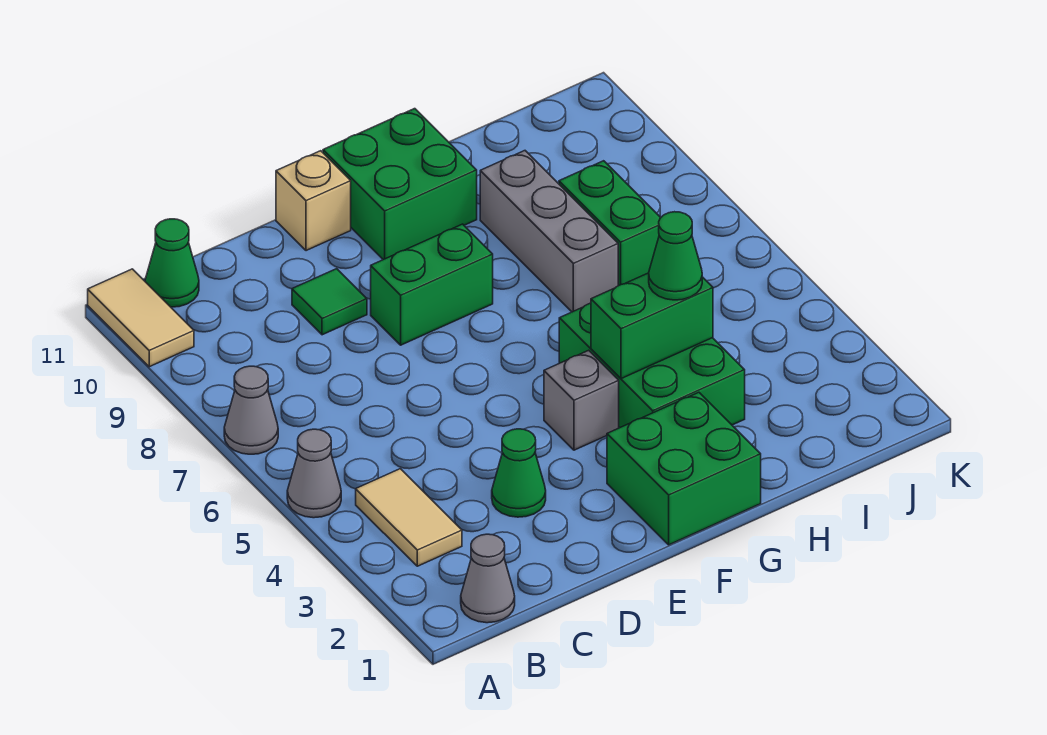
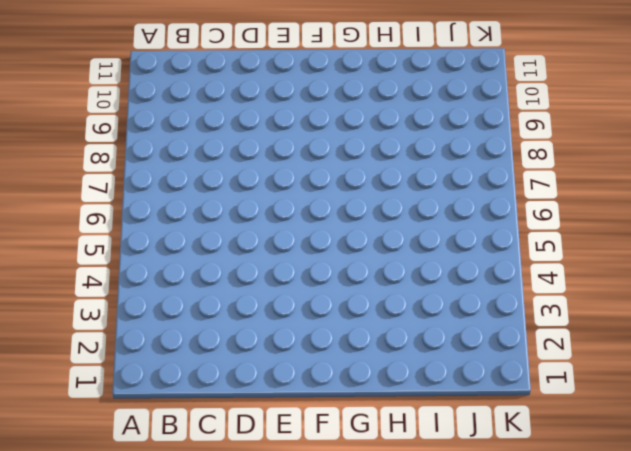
none -> grey 1x1 cone [287,429,341,518]
none -> grey 1x1 cone [224,366,278,454]
none -> tan 1x2 tile [88,269,194,367]

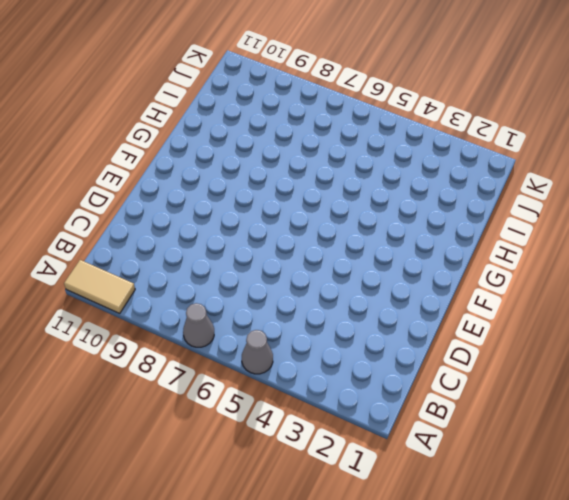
none -> grey 1x1 cone [461,534,515,623]
none -> tan 1x2 tile [356,469,462,566]
none -> green 1x1 cone [145,219,199,307]

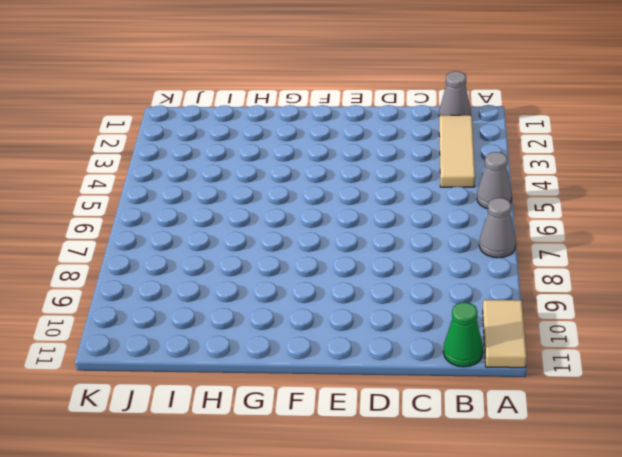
tan 1x3 tile [439,115,475,187] -> tan 1x2 tile [356,469,462,566]
none -> green 1x1 cone [492,429,546,517]
none -> green 1x1 tile [292,269,367,335]
none -> green 1x2 brick [371,224,493,345]

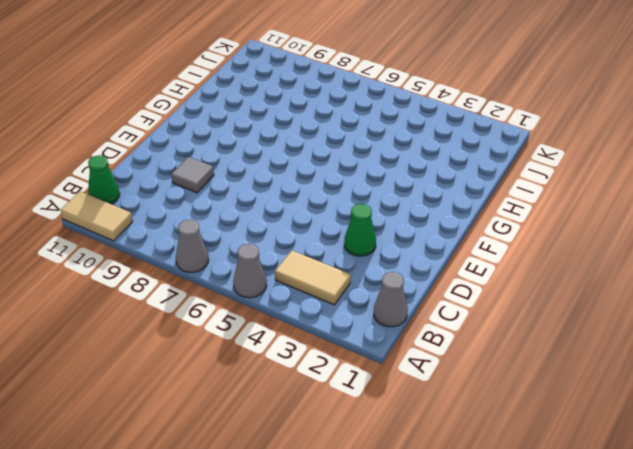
grey 1x1 tile [171,157,214,193] -> green 1x1 tile [292,269,367,335]
none -> green 1x2 brick [371,224,493,345]
none -> tan 1x1 brick [276,151,351,251]
none -> green 2x2 brick [607,392,761,545]

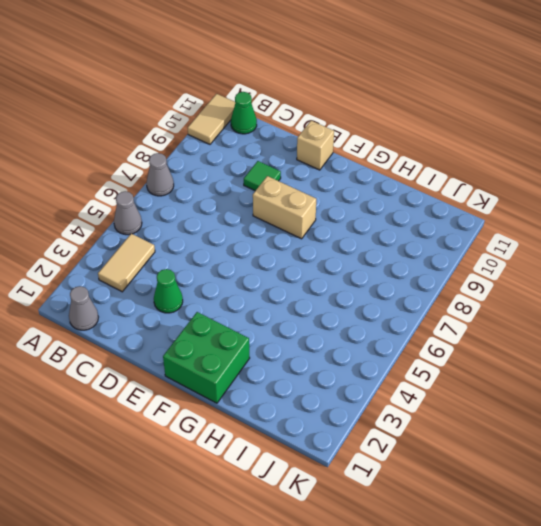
tan 1x2 brick [253,176,316,239] -> green 1x2 brick [371,224,493,345]
none -> grey 1x1 brick [544,350,619,450]
none -> green 2x2 brick [323,109,477,260]
none -> green 2x3 brick [559,303,745,428]

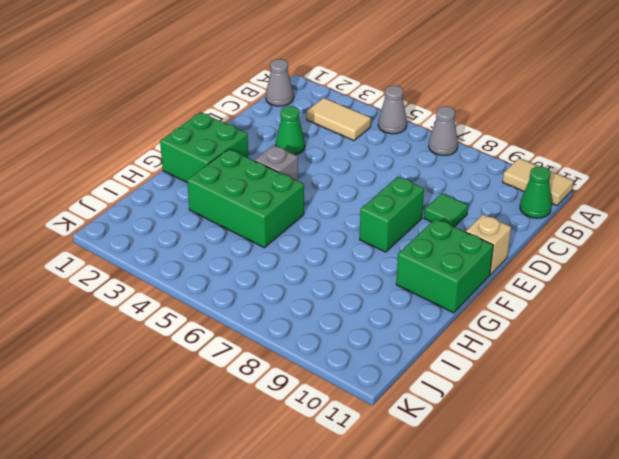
none -> grey 1x3 brick [480,151,618,312]
none -> green 1x2 brick [559,161,661,286]
none -> green 1x2 brick [591,273,713,379]

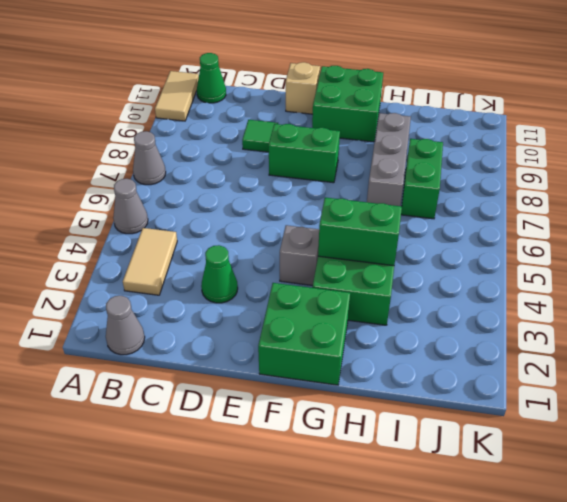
none -> green 1x1 cone [649,212,702,300]

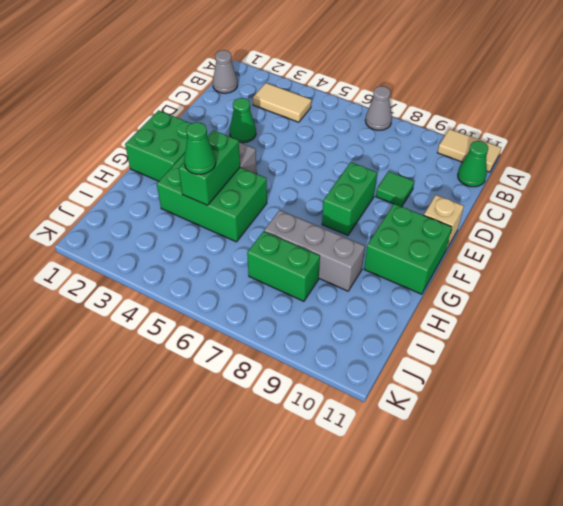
none -> grey 1x1 cone [287,429,341,518]

